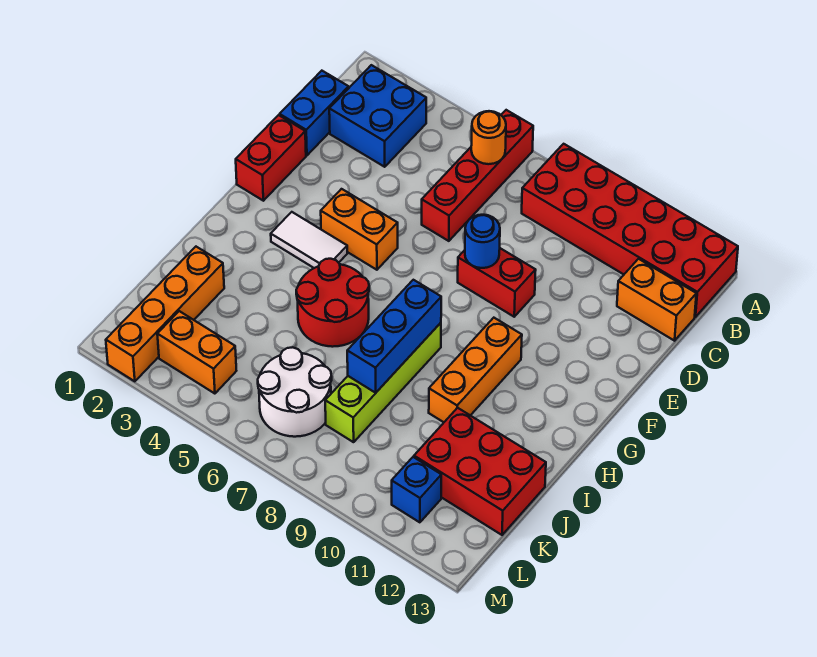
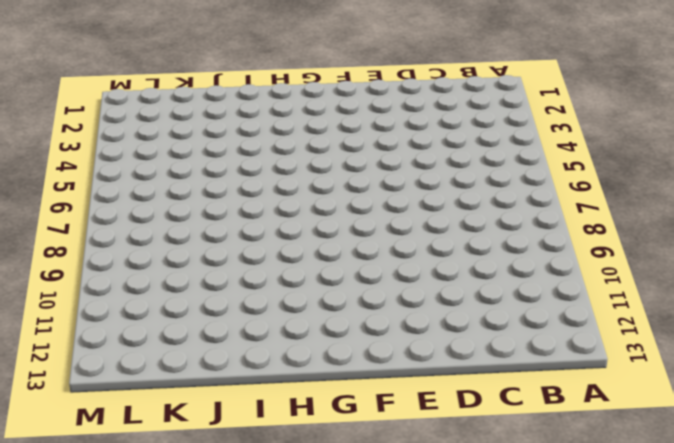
none -> red 1x4 brick [422,110,533,241]
none -> red 2x6 brick [522,144,738,317]
none -> blue 2x2 brick [329,65,426,167]

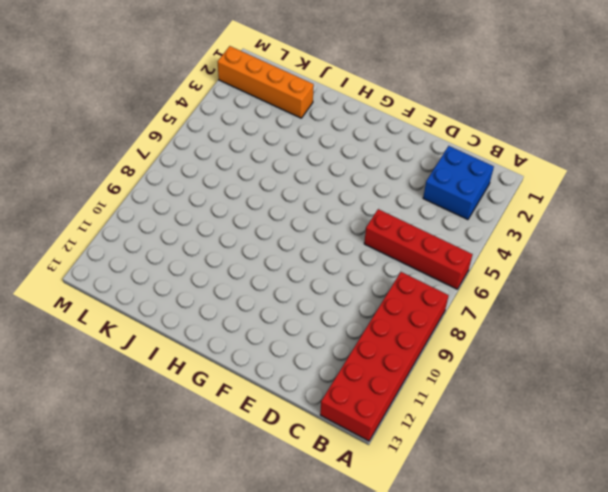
none -> blue 1x2 brick [280,71,349,155]
none -> orange 1x2 brick [617,259,696,341]
none -> red 1x2 brick [236,115,306,201]

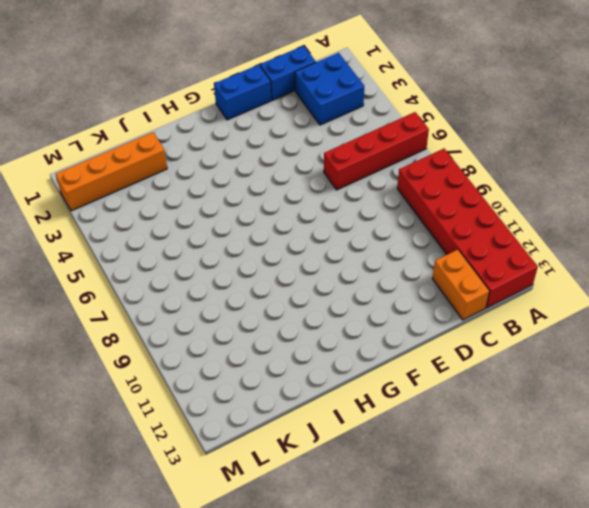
blue 1x2 brick [214,65,271,120] -> red 1x2 brick [236,115,306,201]
none -> red 1x2 brick [458,248,536,317]
none -> orange 1x2 brick [321,189,398,270]
none -> white 1x2 tile [271,212,347,268]

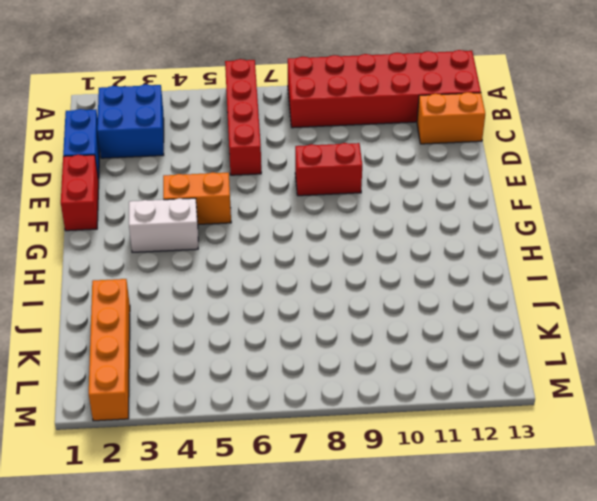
white 1x2 brick [129,198,198,252] -> white 1x2 tile [271,212,347,268]
none -> orange 1x3 brick [429,318,522,422]
none -> red 2x2 round brick [296,259,369,347]
none -> lime 1x4 brick [325,323,441,442]

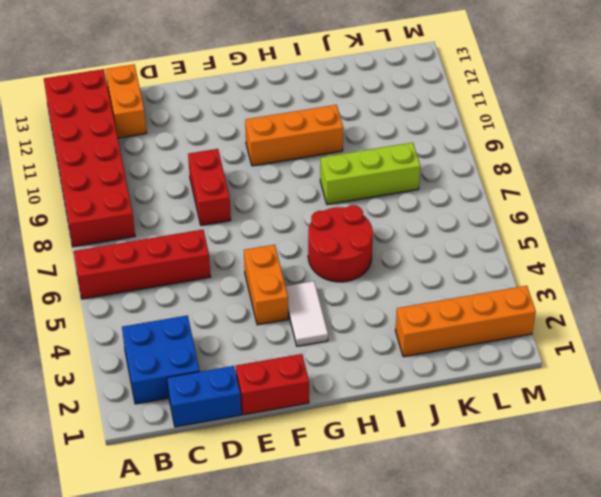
lime 1x3 brick [320,143,420,205] -> lime 1x4 brick [325,323,441,442]
none -> red 2x3 brick [414,408,546,535]
none -> white 2x2 round brick [258,347,332,437]
none -> orange 1x2 brick [157,311,236,394]

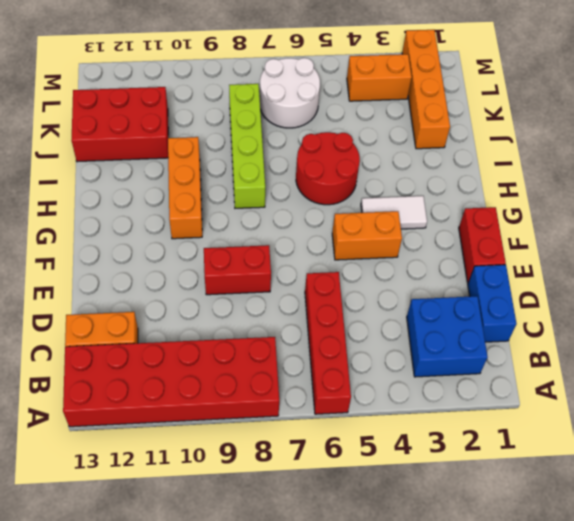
none -> blue 1x1 brick [392,457,441,522]
none -> orange 1x1 round brick [471,111,506,164]
none -> blue 1x1 round brick [465,215,500,268]

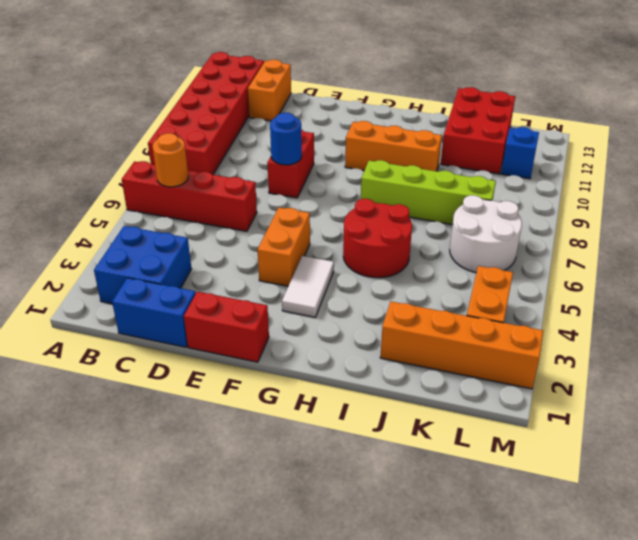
none -> blue 1x3 brick [347,280,441,393]

